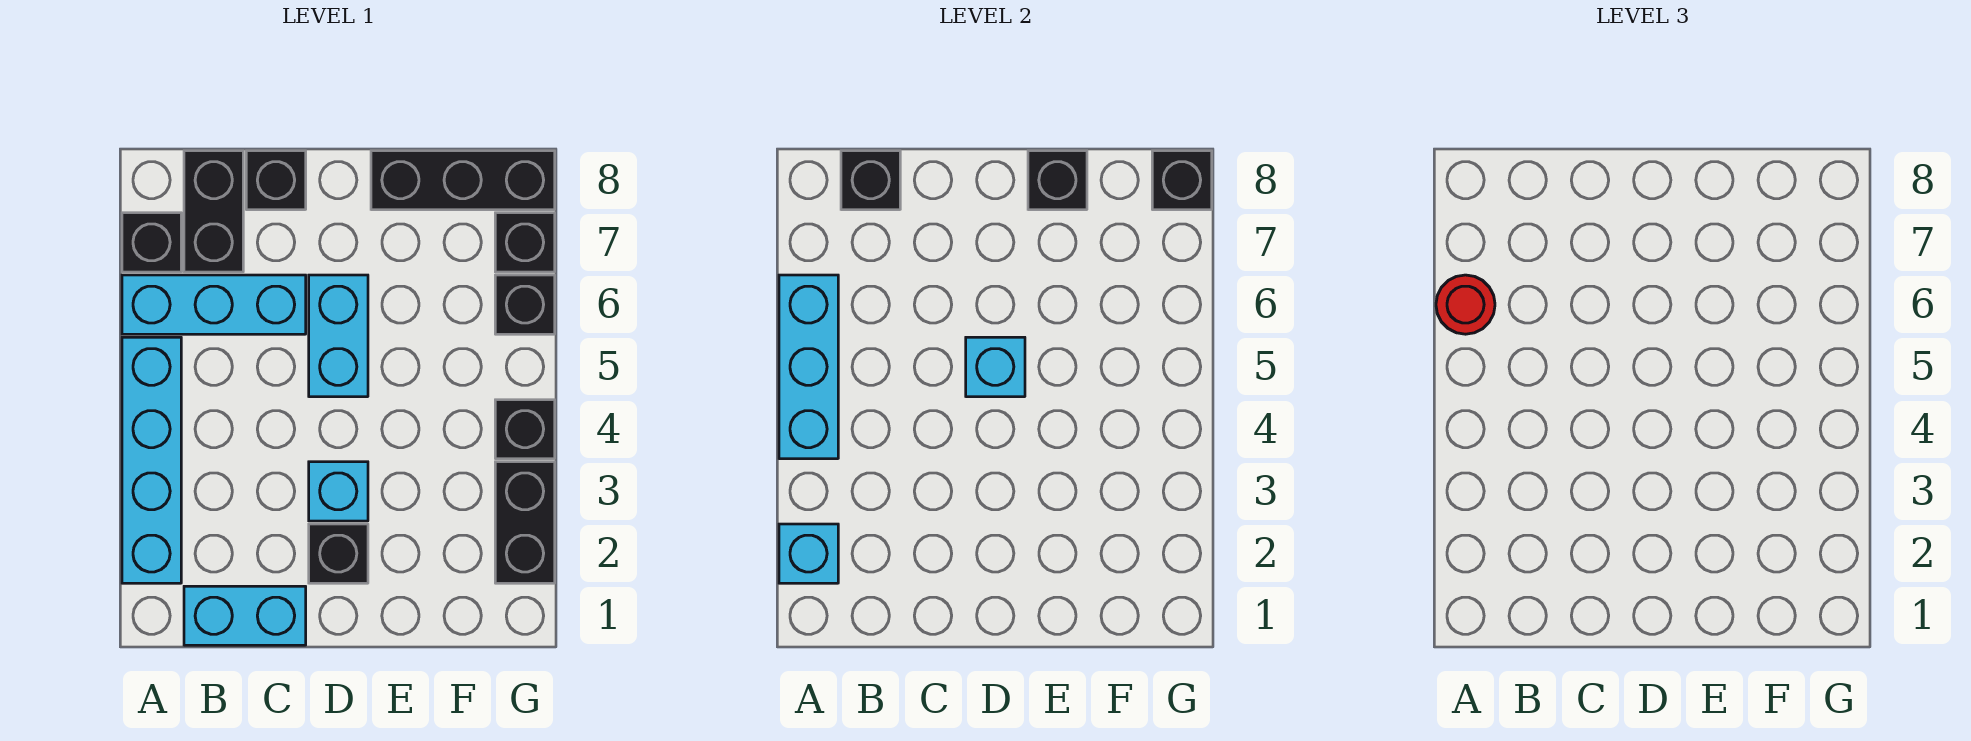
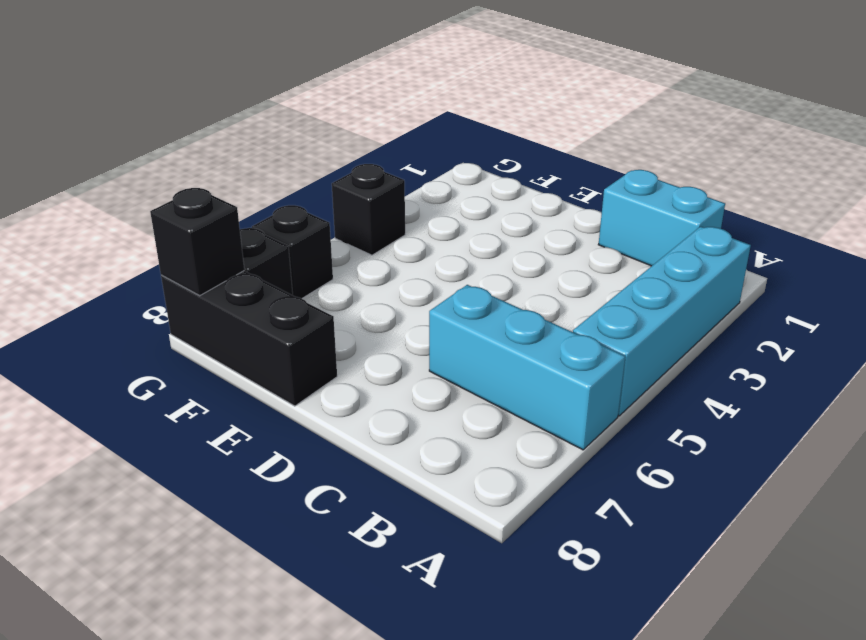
none -> black 1x1 brick [122,213,181,272]
none -> black 1x2 brick [184,151,243,272]
none -> black 1x1 brick [246,151,306,210]

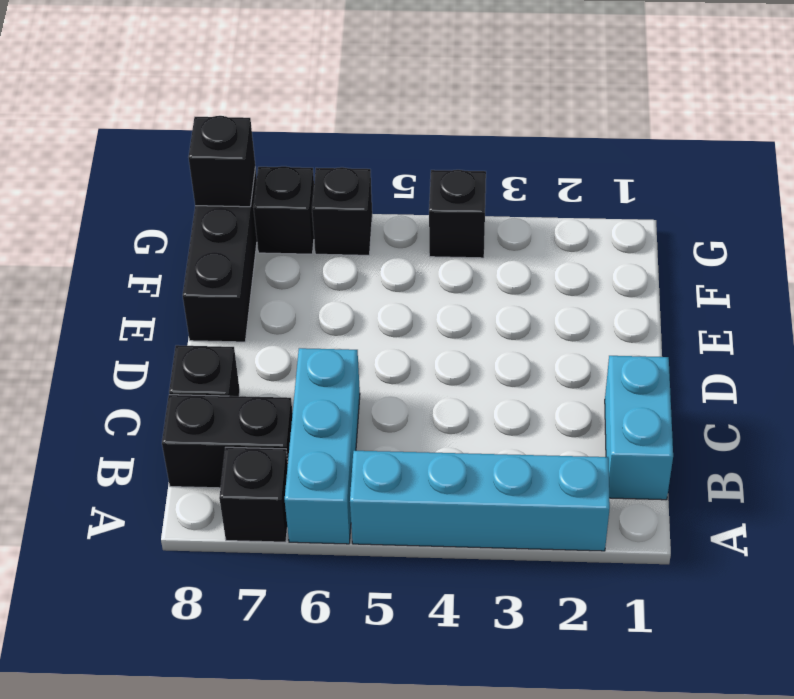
none -> black 1x1 brick [309,524,368,583]
none -> cyan 1x1 brick [309,462,368,521]
none -> cyan 1x2 brick [309,275,368,397]

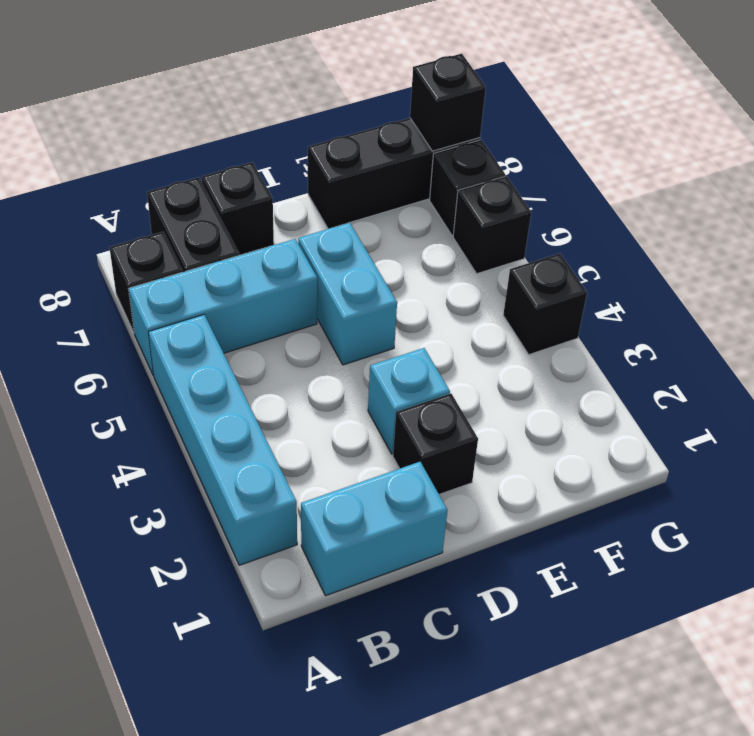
none -> black 1x2 brick [495,462,555,583]
none -> cyan 1x1 brick [779,524,838,583]
none -> cyan 1x3 brick [779,275,838,459]

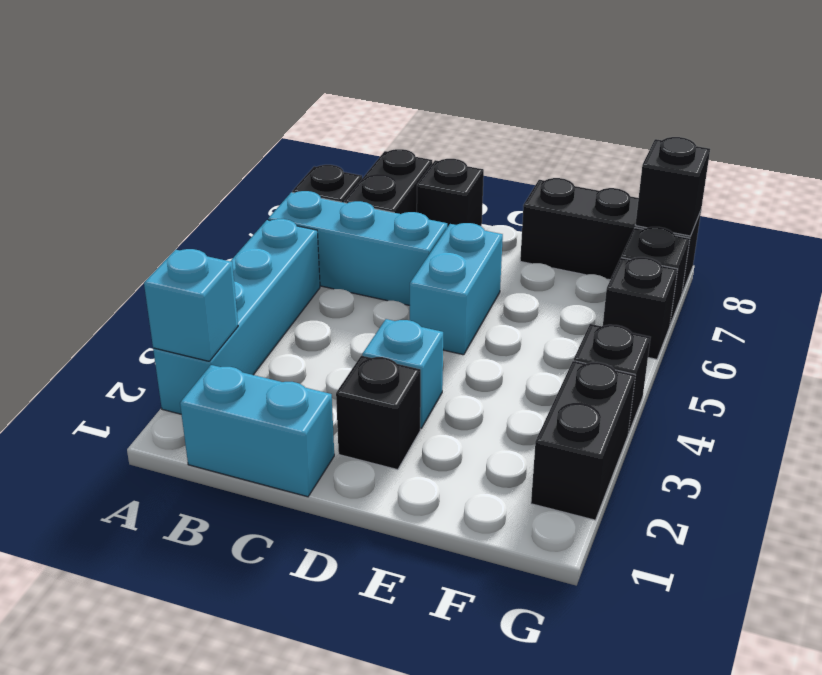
none -> cyan 1x3 brick [779,275,838,459]
none -> black 1x1 brick [841,151,900,210]
none -> cyan 1x1 brick [966,337,1025,397]

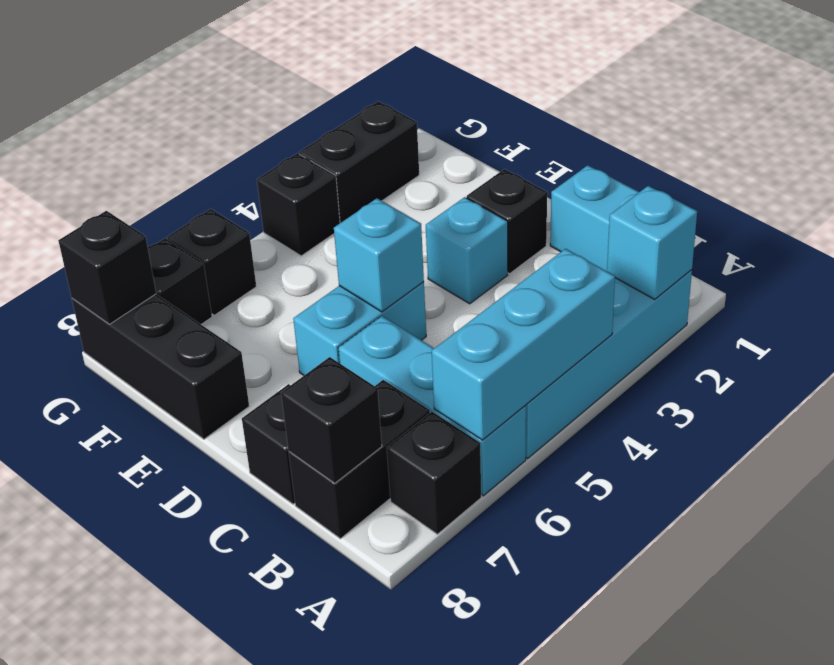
none -> black 1x1 brick [1028,151,1087,210]
none -> red 1x1 round brick [1436,275,1495,334]

